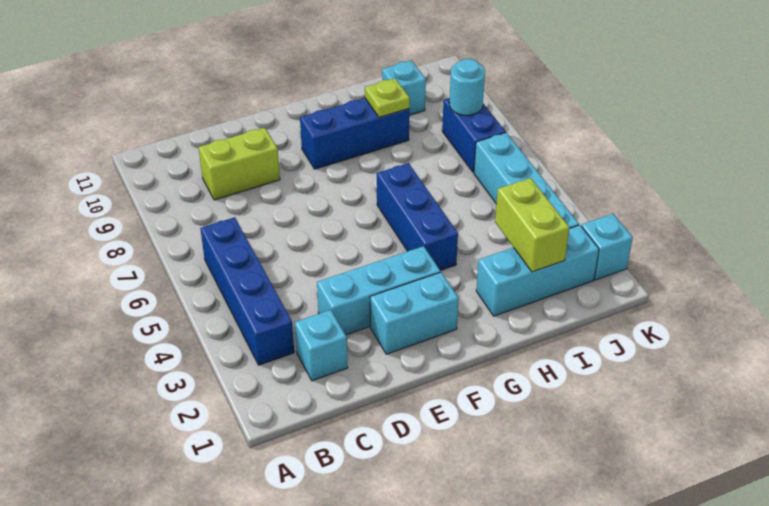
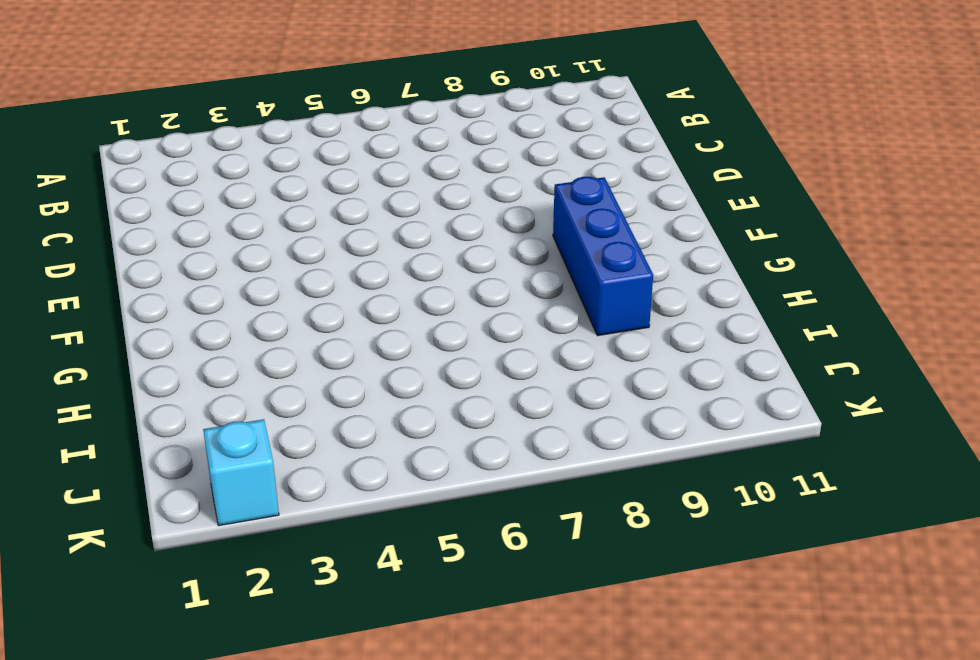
none -> blue 1x4 brick [200,217,294,365]
none -> cyan 1x1 brick [295,310,348,381]
none -> lime 1x2 brick [199,128,280,200]

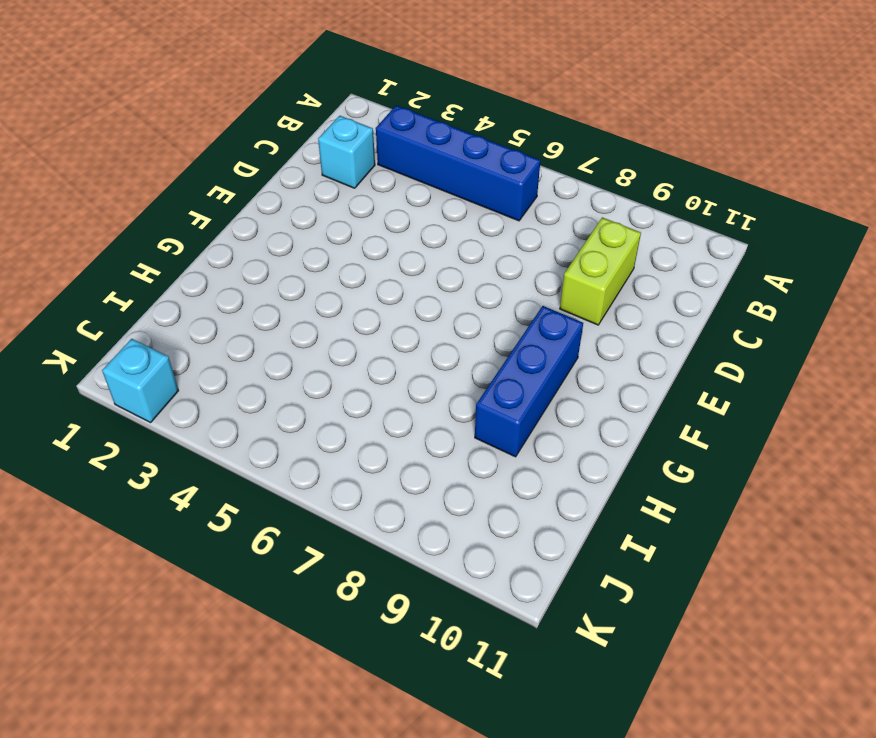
none -> cyan 1x3 brick [317,246,440,335]
none -> cyan 1x2 brick [370,272,459,354]
none -> blue 1x3 brick [377,163,458,270]

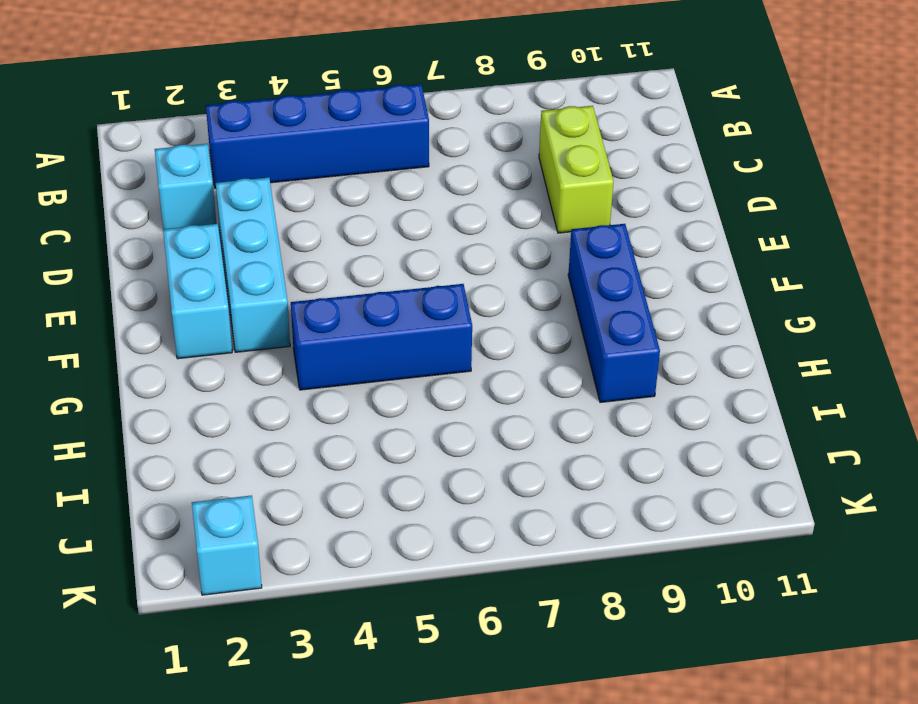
none -> cyan 1x3 brick [476,225,599,316]
none -> cyan 1x1 brick [382,61,426,115]
none -> cyan 1x4 brick [474,133,579,228]

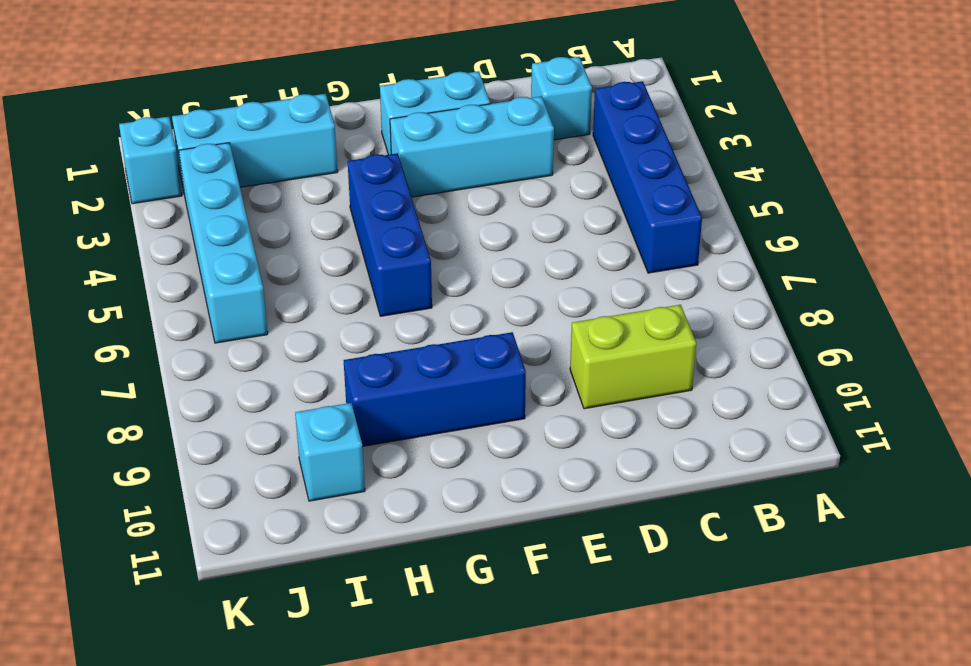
none -> blue 1x2 brick [442,98,506,173]
none -> lime 1x1 plate [365,78,410,117]
none -> lime 1x2 brick [495,178,570,272]

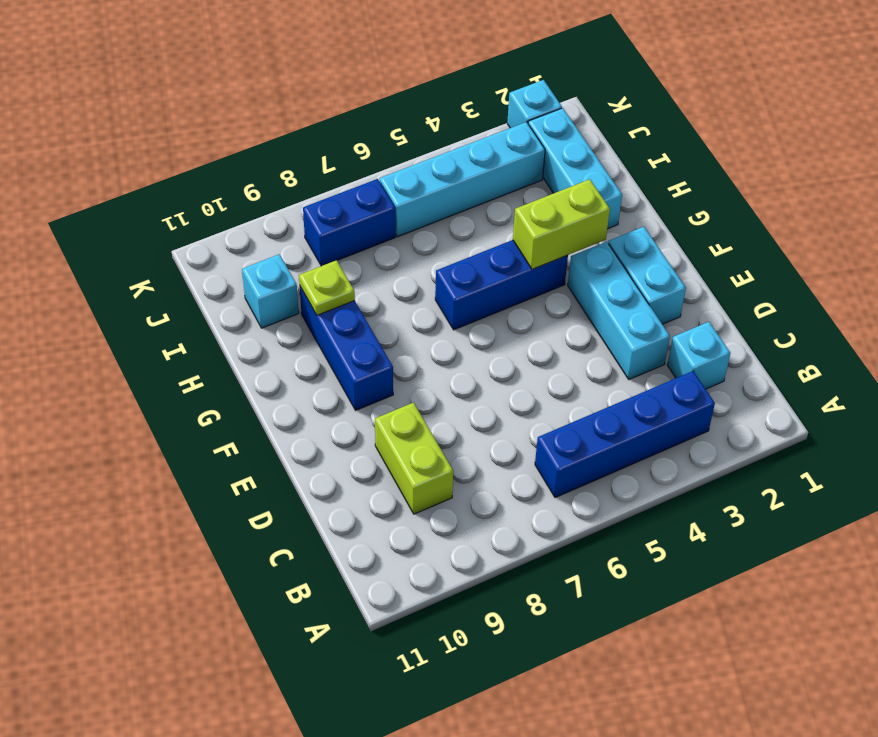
lime 1x2 brick [513,179,610,269] -> lime 1x2 brick moved to [495,178,570,272]
none -> cyan 1x1 round brick [449,59,485,115]

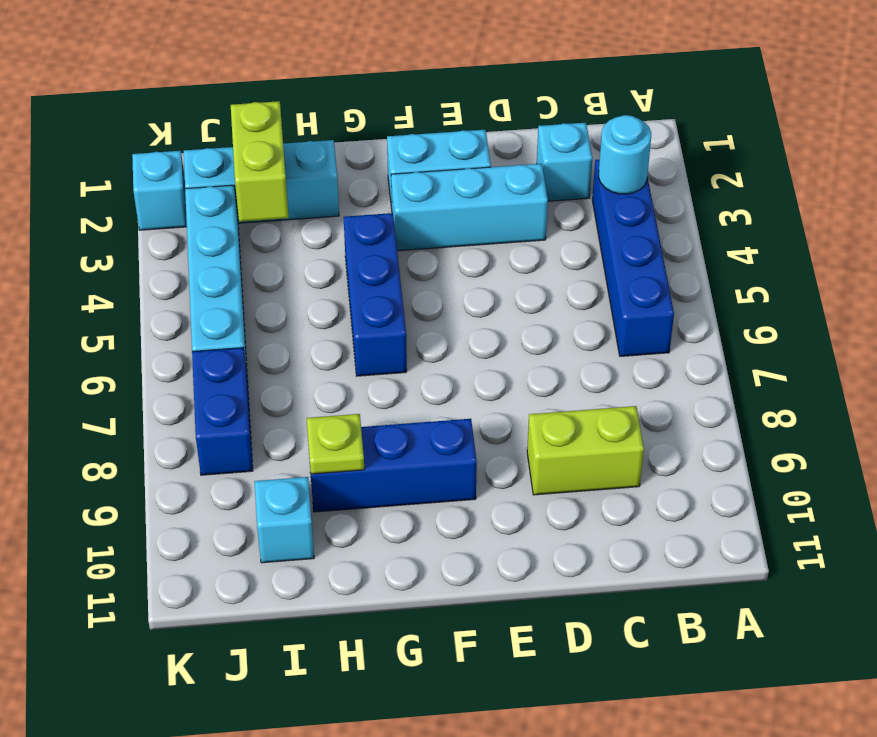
cyan 1x1 round brick [599,115,651,194] -> cyan 1x1 round brick moved to [449,59,485,115]

